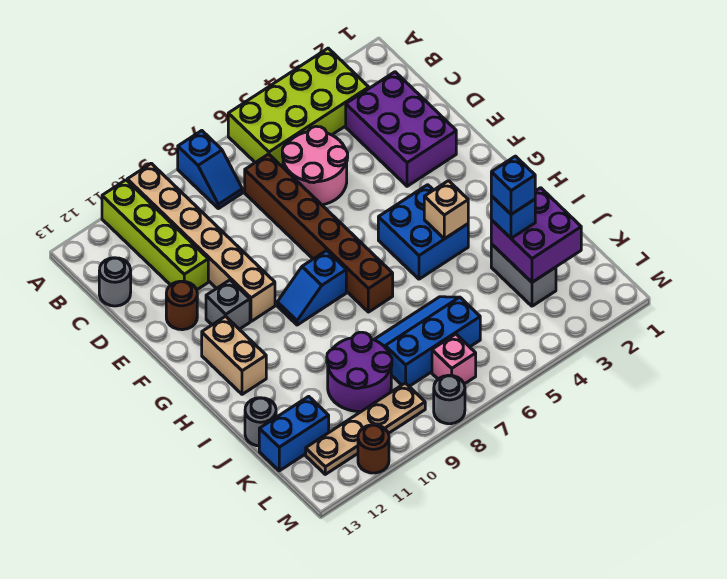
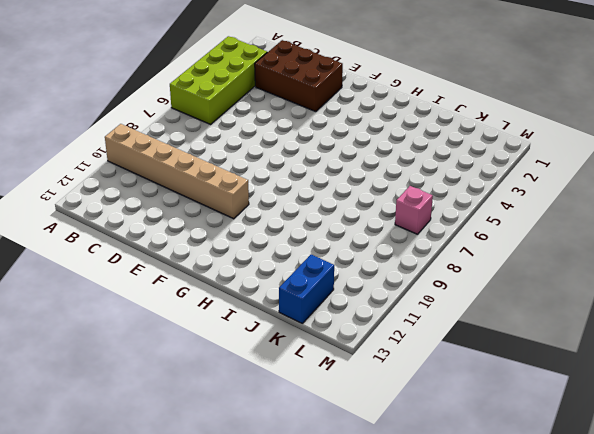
brown 2x3 brick [255,40,343,112] -> purple 2x3 brick [346,72,456,186]
none -> blue 1x2 slope [178,131,242,209]
none -> lime 1x4 brick [102,180,208,290]
none -> pink 2x2 round brick [282,126,348,205]

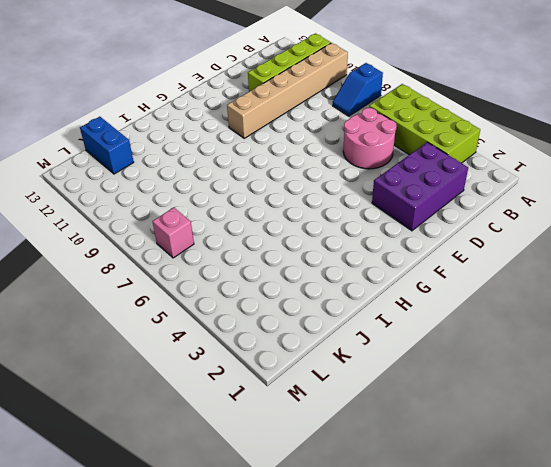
none -> brown 1x6 brick [245,154,393,312]
none -> grey 1x1 round brick [99,258,131,306]
none -> brown 1x1 round brick [166,281,197,330]

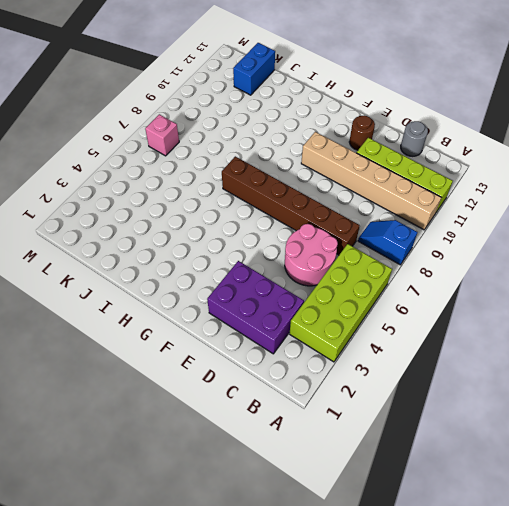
none -> grey 1x1 brick [206,280,250,329]
none -> blue 2x2 brick [378,185,468,279]
none -> blue 1x2 slope [277,251,346,325]

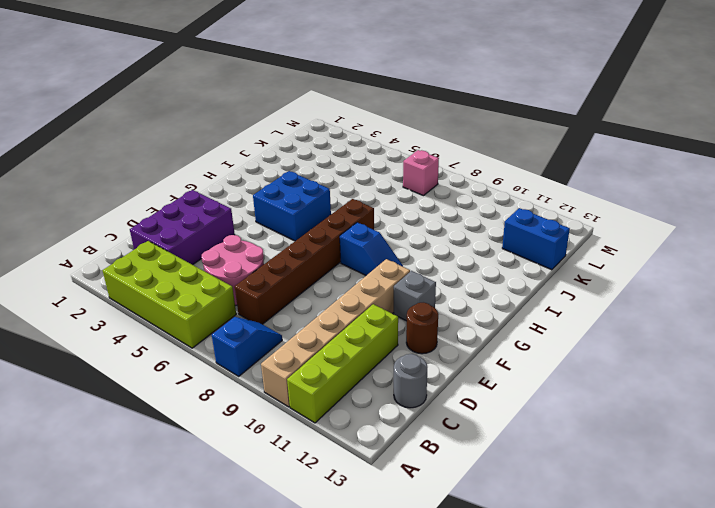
none -> tan 1x2 brick [202,316,266,394]
none -> grey 1x2 brick [491,244,556,306]
none -> blue 2x3 slope [374,297,480,386]

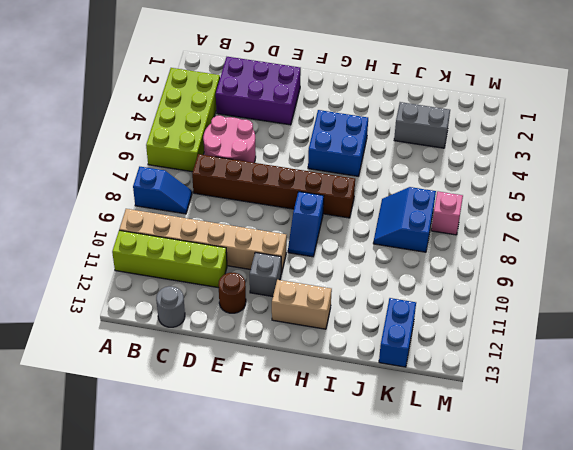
blue 2x2 slope [373,187,436,252] -> blue 2x3 slope [374,297,480,386]
none -> purple 2x2 round brick [327,332,392,411]
none -> grey 1x1 round brick [245,398,276,446]
none -> tan 1x4 plate [306,383,425,474]

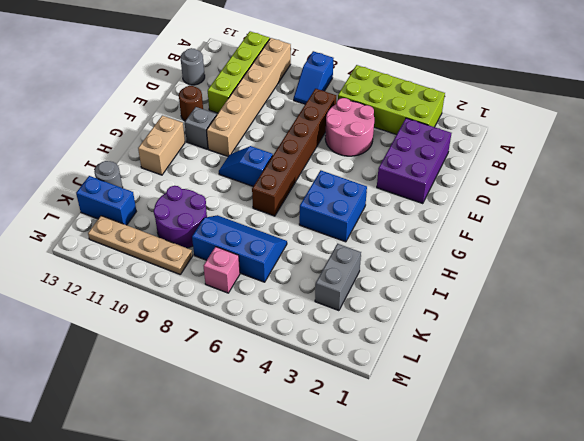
none -> grey 1x1 round brick [434,375,465,424]
none -> brown 1x1 round brick [358,425,389,473]
none -> tan 1x1 brick [424,181,468,239]

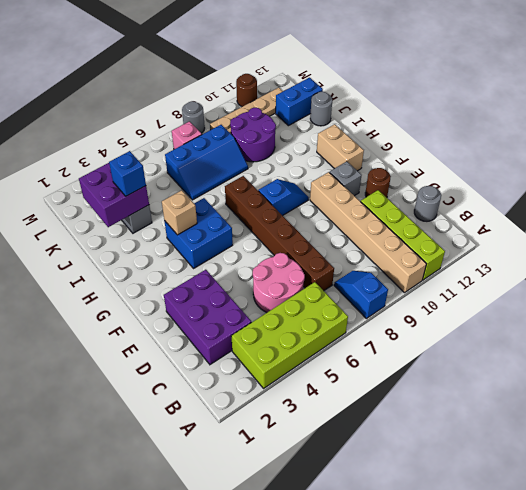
none -> blue 1x1 brick [491,156,535,214]

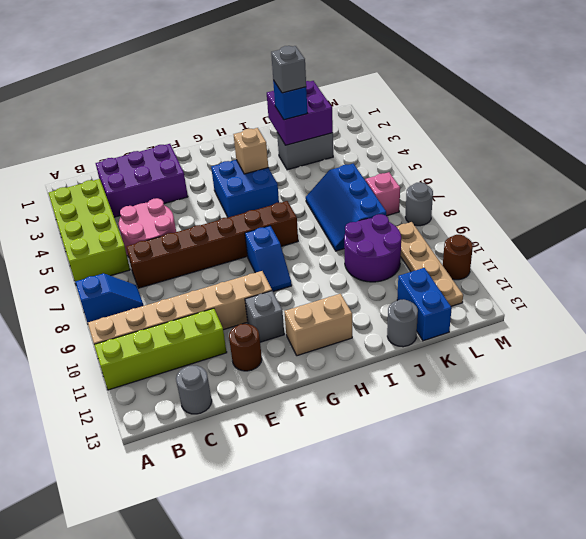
grey 1x1 brick [271,46,306,93] -> blue 1x1 brick [491,156,535,214]

